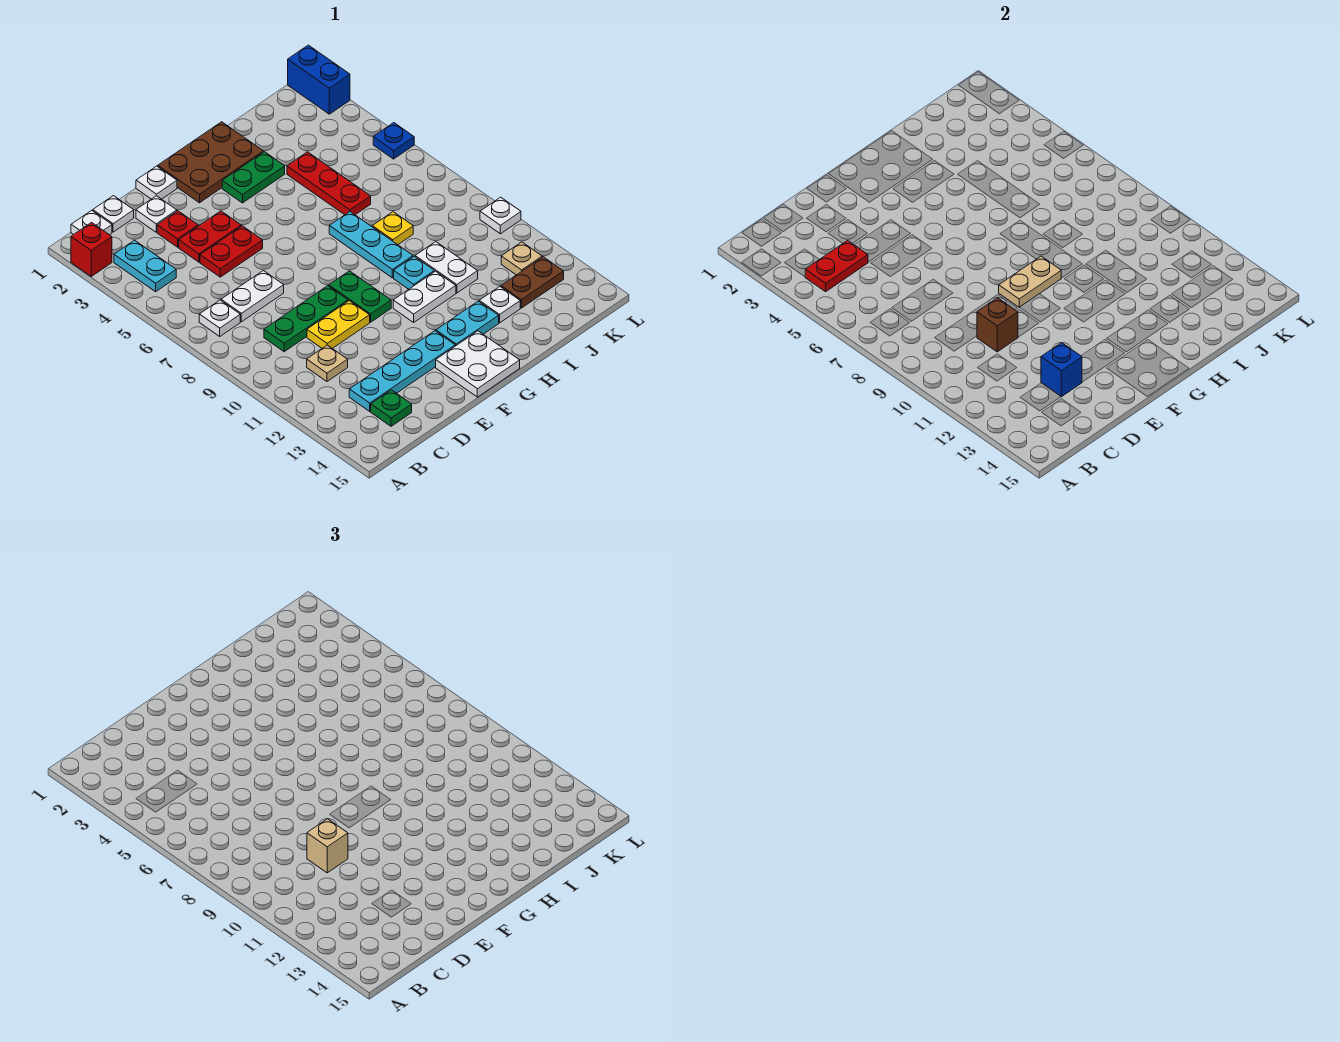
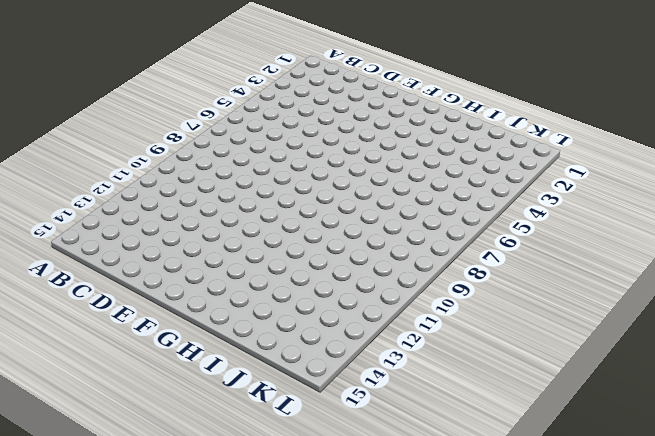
none -> red 1x1 brick [71,223,112,276]
none -> white 1x1 plate [71,210,112,235]
none -> cyan 1x2 plate [114,240,176,292]
none -> white 1x1 plate [199,300,240,336]

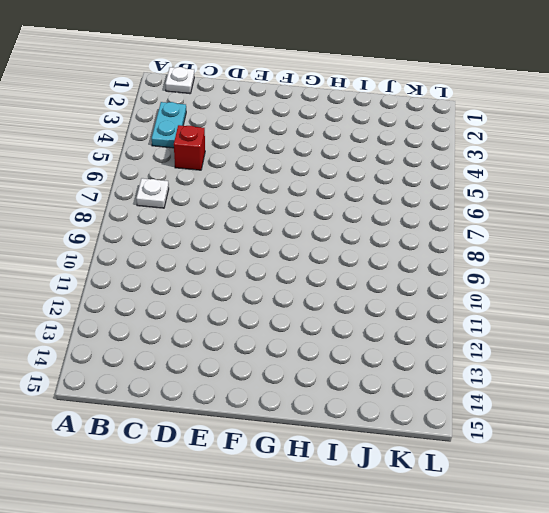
red 1x1 brick [174,125,205,170] -> red 1x1 brick moved to [71,223,112,276]
none -> white 1x1 plate [93,196,134,232]
none -> white 1x2 plate [221,271,284,322]
none -> green 1x3 plate [264,286,348,352]
none -> tan 1x1 plate [307,345,348,381]

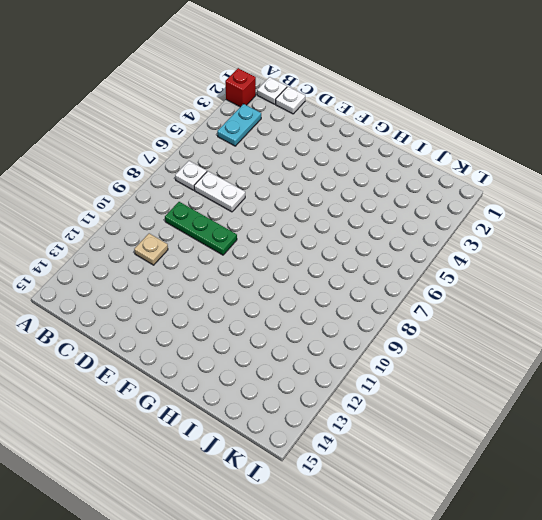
none -> cyan 1x4 plate [349,331,455,411]
none -> green 1x1 plate [371,390,412,426]
none -> white 1x1 plate [136,196,177,232]
none -> red 1x1 plate [157,211,198,247]

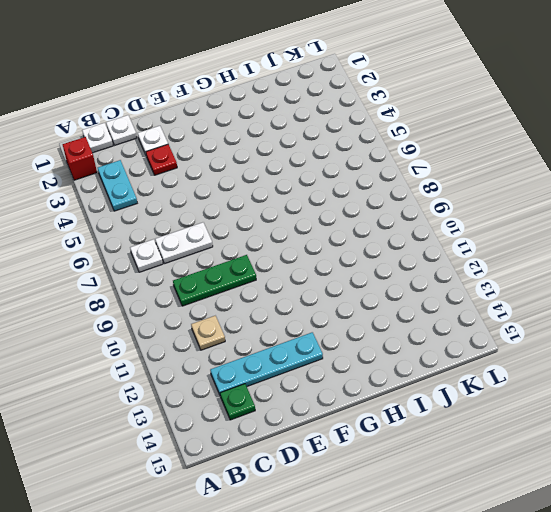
none -> red 1x2 plate [179,211,241,262]
none -> red 1x2 plate [200,226,263,277]
none -> yellow 1x2 plate [307,301,370,349]
none -> white 1x1 plate [136,166,177,199]

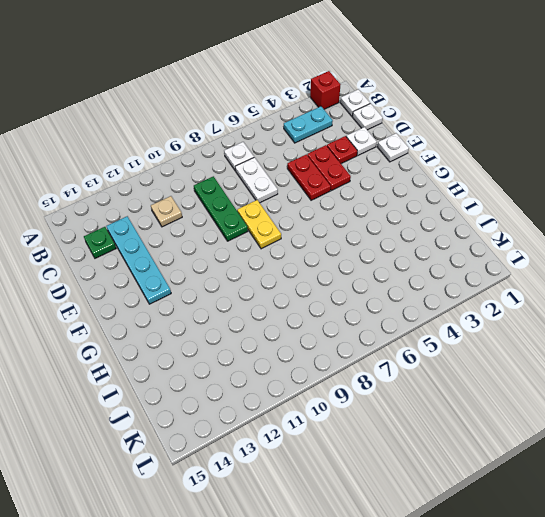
yellow 1x2 plate [237,200,281,249] -> yellow 1x2 plate moved to [307,301,370,349]
none -> brown 2x3 plate [158,122,263,203]
none -> green 1x2 plate [329,271,391,322]
none -> white 2x2 plate [436,331,520,397]
none -> green 1x2 plate [222,152,285,203]

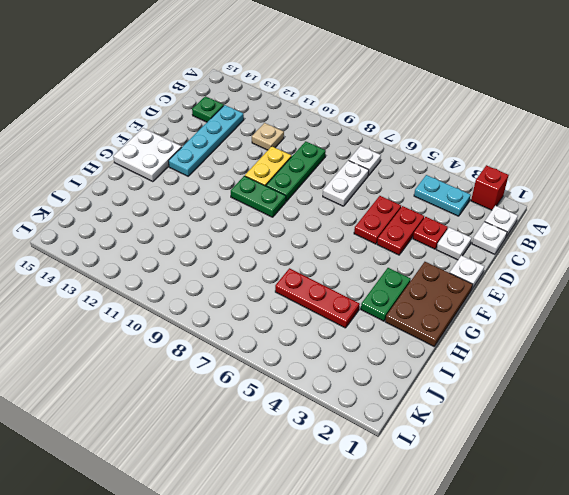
none -> white 1x2 plate [393,271,456,322]
none -> cyan 1x2 plate [436,301,499,346]
none -> cyan 1x3 plate [329,212,413,278]
none -> cyan 1x1 plate [394,256,434,289]

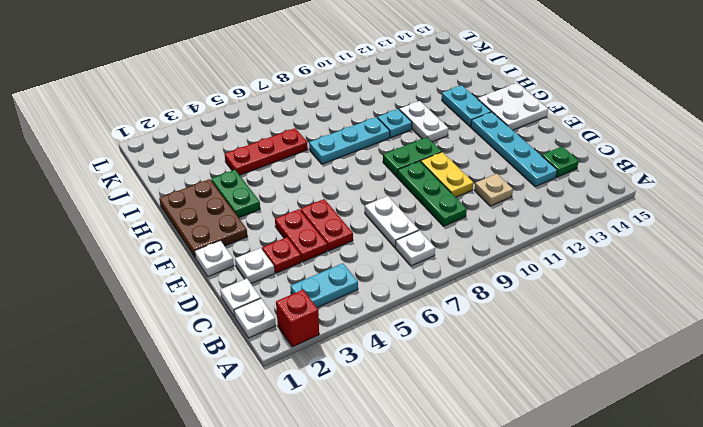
none -> yellow 1x1 plate [372,212,413,245]
none -> white 1x2 plate [415,242,478,293]
none -> white 1x1 plate [479,287,520,323]
none -> brown 1x2 plate [501,257,564,308]

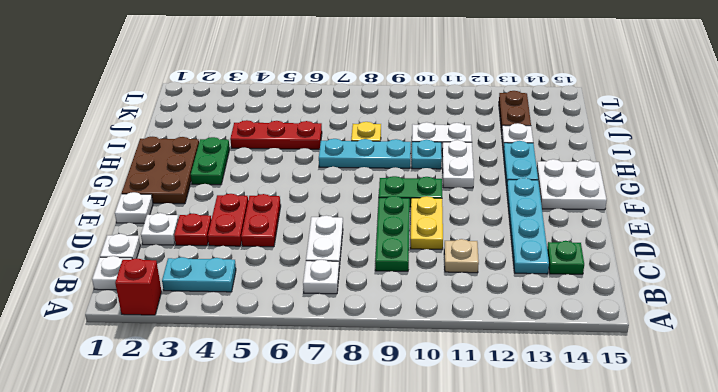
none -> tan 1x1 plate [501,242,542,275]
none -> blue 1x2 brick [288,45,350,114]
none -> blue 1x1 plate [373,123,414,159]
none -> white 1x1 plate [480,197,521,234]

